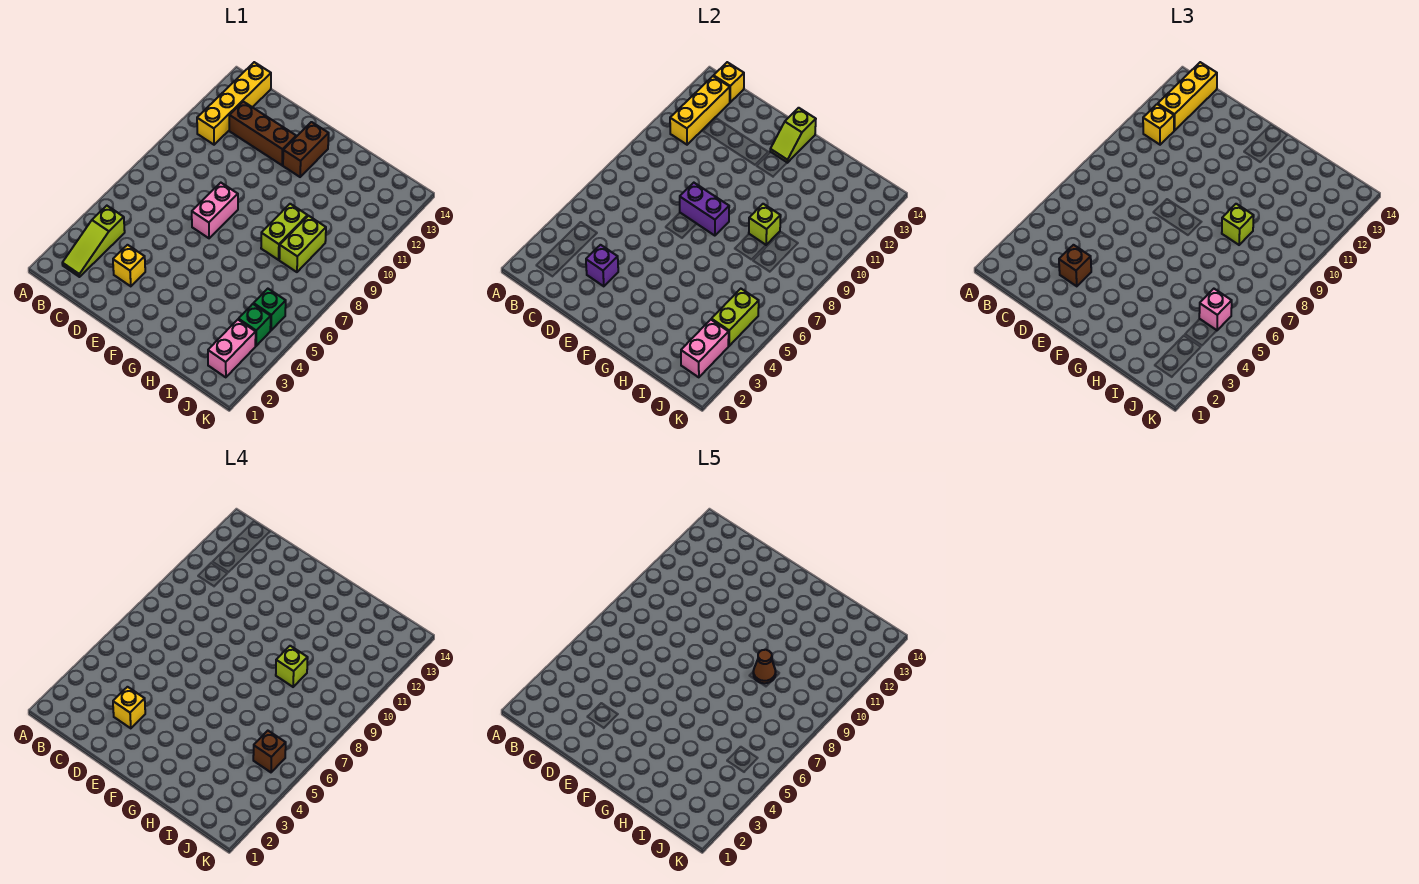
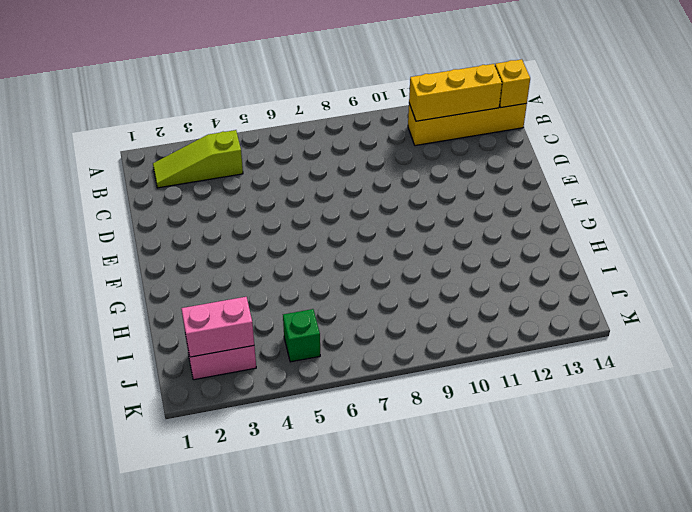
none -> brown 1x3 brick [229,102,296,165]
none -> yellow 1x1 brick [113,245,145,286]
none -> pink 1x2 brick [192,183,238,238]

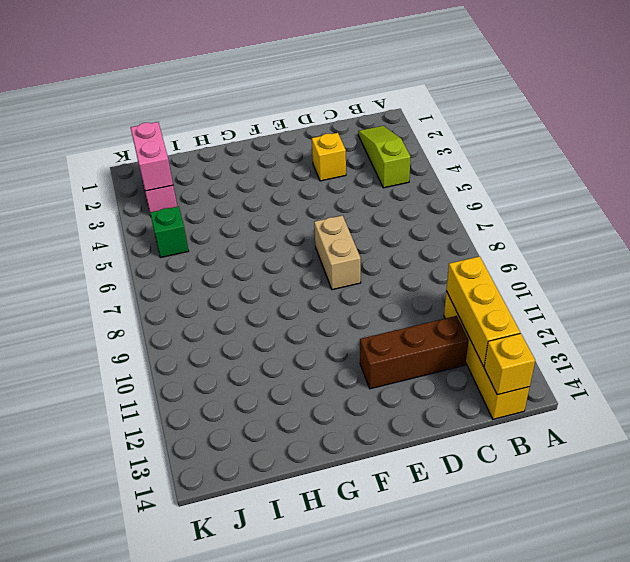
tan 1x2 brick [314,215,361,290] -> pink 1x2 brick [192,183,238,238]
none -> brown 1x2 brick [283,122,329,177]
none -> lime 1x2 brick [261,204,308,260]
none -> lime 1x2 brick [279,216,326,272]

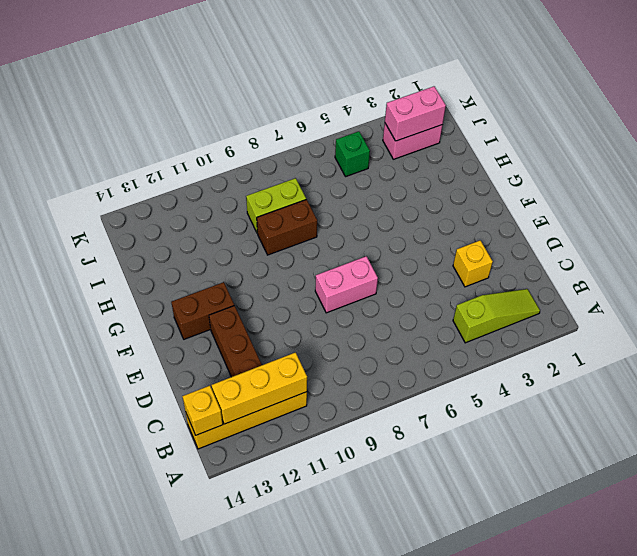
brown 1x2 brick [257,199,317,255] -> lime 1x2 brick [261,204,308,260]
none -> green 1x1 brick [238,304,271,346]
none -> purple 1x1 brick [586,245,618,286]
none -> purple 1x2 brick [680,183,729,236]

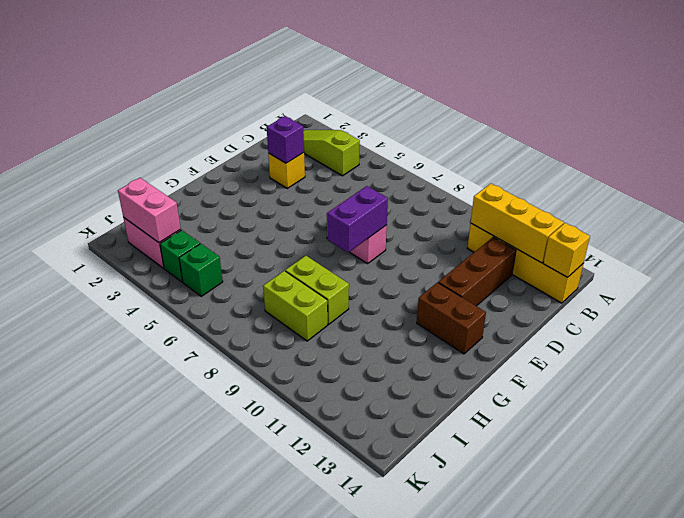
none -> lime 1x2 slope [770,108,816,163]
none -> lime 1x1 brick [749,204,781,245]
none -> lime 1x2 brick [711,289,759,346]

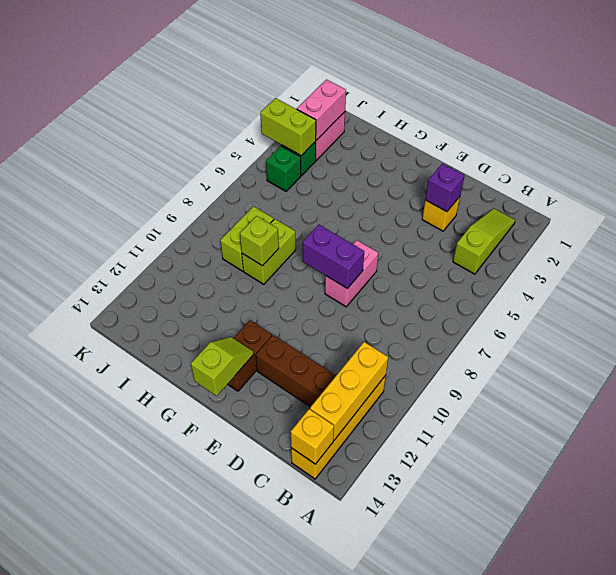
lime 1x2 brick [260,98,316,156] -> lime 1x2 brick turned to [711,289,759,346]
none -> yellow 1x1 brick [1143,104,1174,145]
none -> yellow 1x3 brick [1158,62,1217,131]
none -> brown 1x1 brick [1059,245,1091,286]

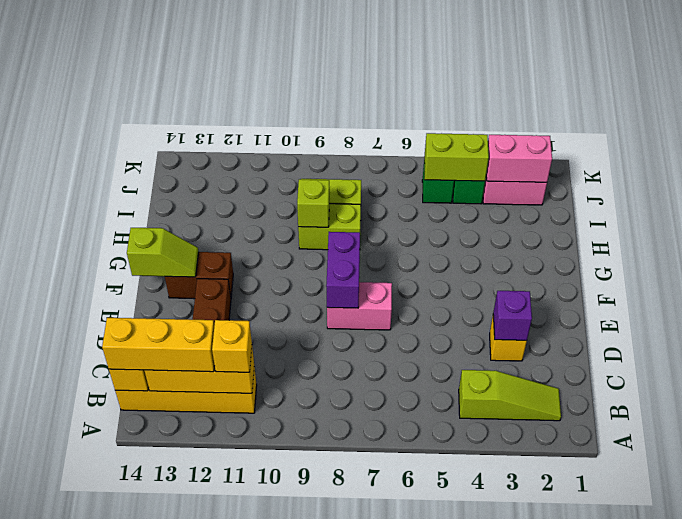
none -> brown 1x1 brick [1059,245,1091,286]
none -> lime 1x1 brick [1222,204,1254,245]
none -> pink 1x1 brick [1199,289,1232,330]

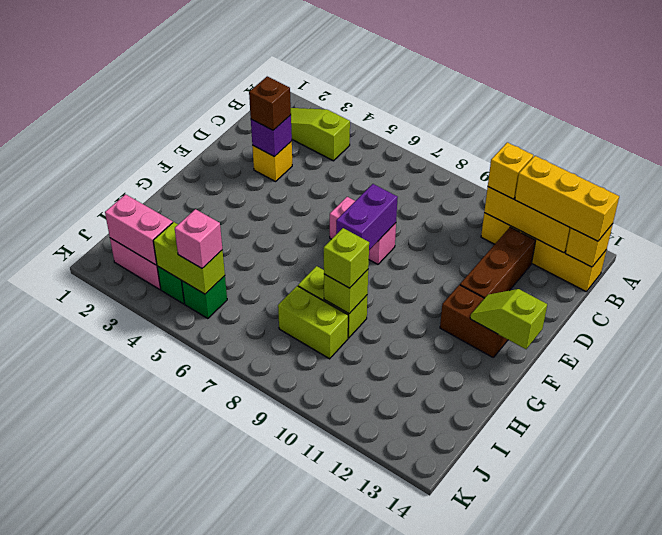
none -> yellow 1x1 brick [113,687,145,728]
none -> lime 1x1 brick [276,646,308,687]
none -> brown 1x1 brick [253,731,286,772]

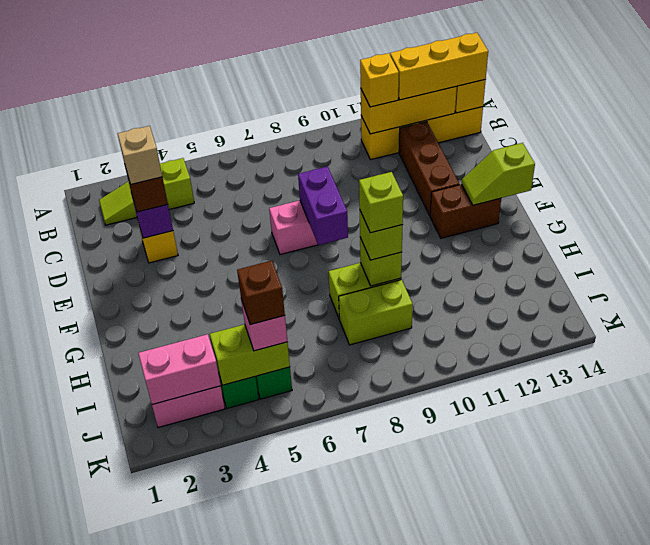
tan 1x1 brick [118,126,162,184] -> yellow 1x1 brick [113,687,145,728]
none -> brown 1x1 cone [753,650,776,683]

